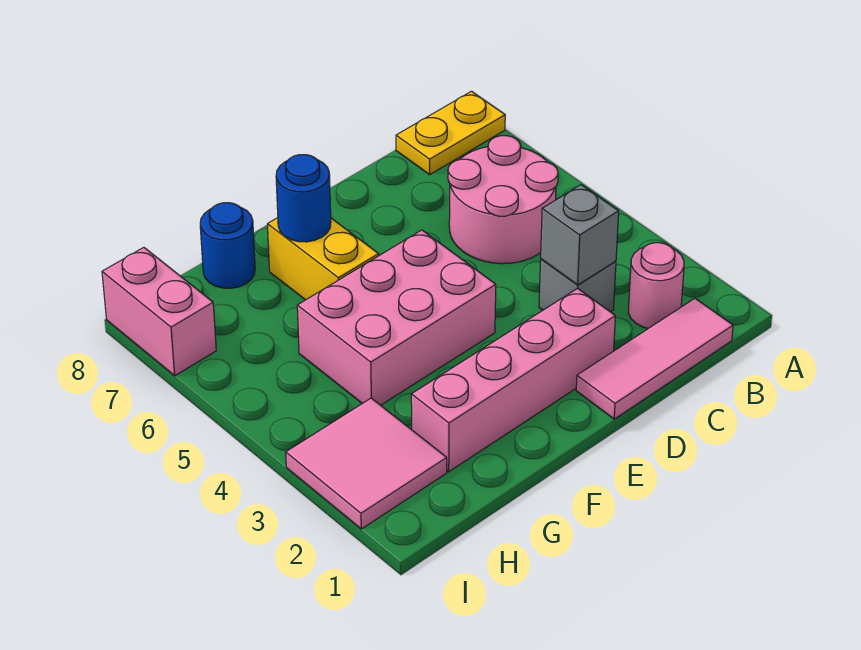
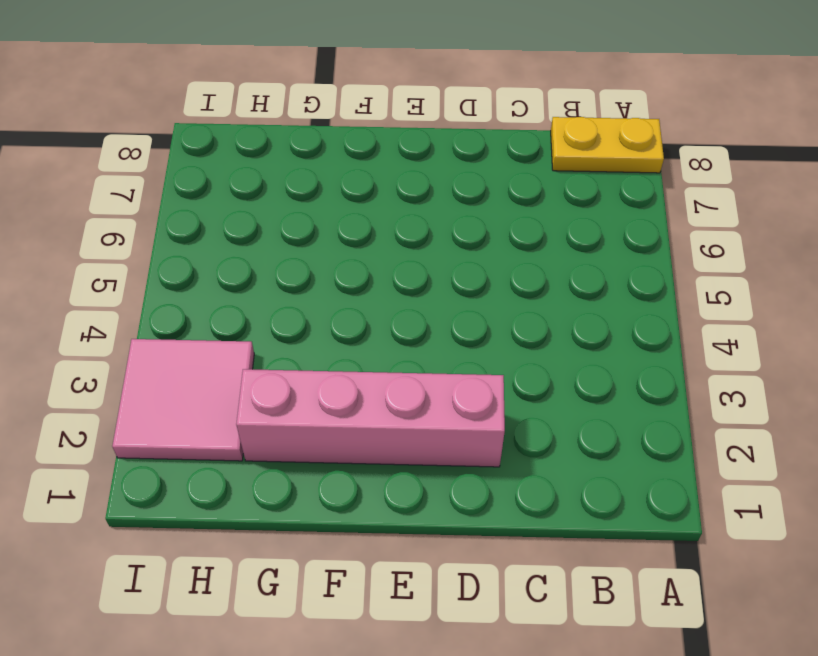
none -> pink 1x3 tile [576,298,733,419]
none -> pink 1x1 round brick [628,243,684,328]
none -> pink 2x2 round brick [448,136,558,264]

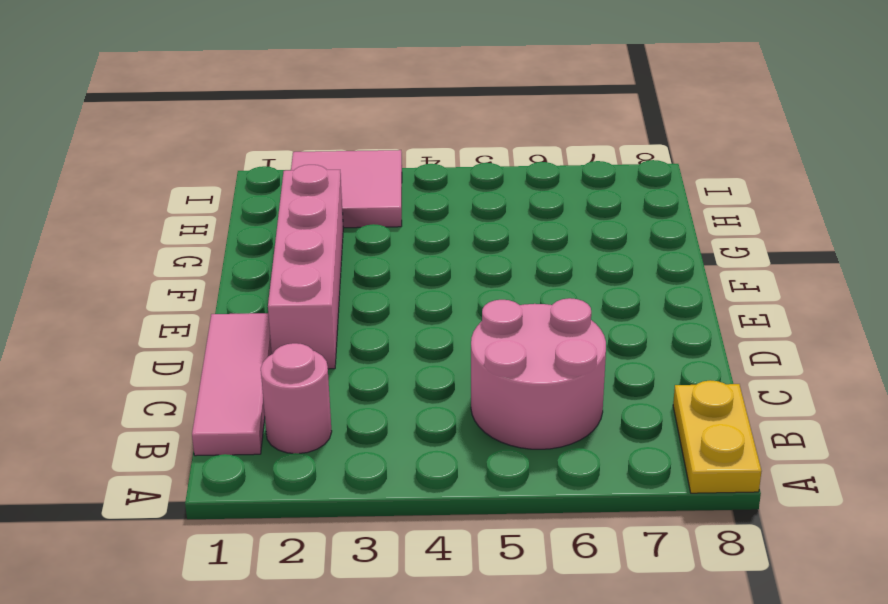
none -> grey 1x1 brick [539,259,616,312]
none -> pink 2x3 brick [297,230,496,405]
none -> yellow 1x2 brick [267,218,379,300]

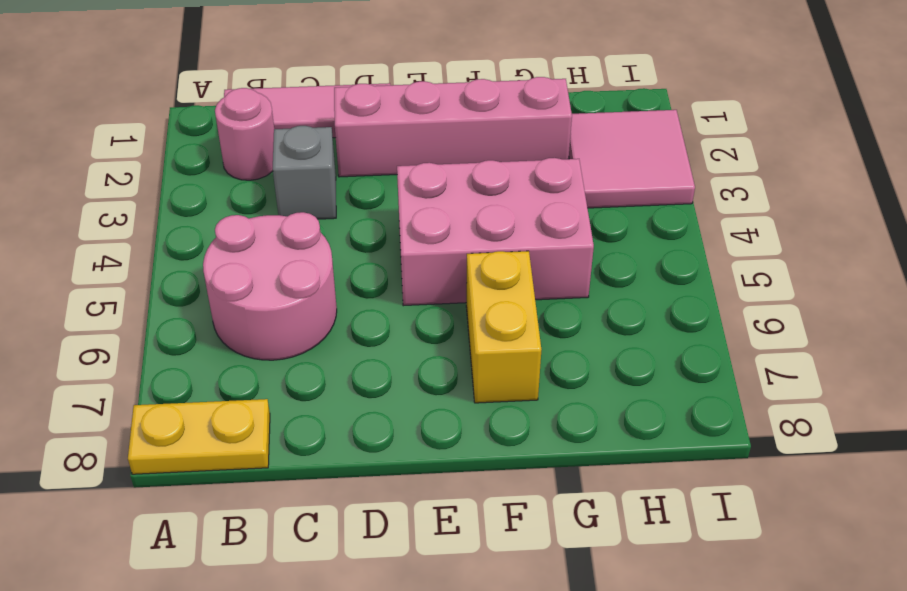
none -> blue 1x1 round brick [200,203,255,288]
none -> pink 1x2 brick [102,247,216,376]
none -> grey 1x1 brick [541,185,619,285]

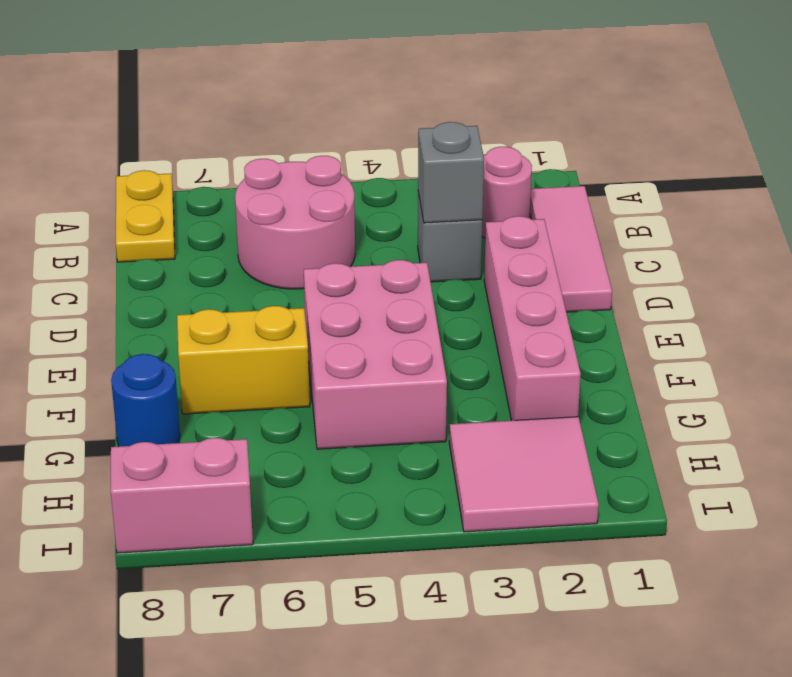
none -> blue 1x1 round brick [276,155,331,242]

